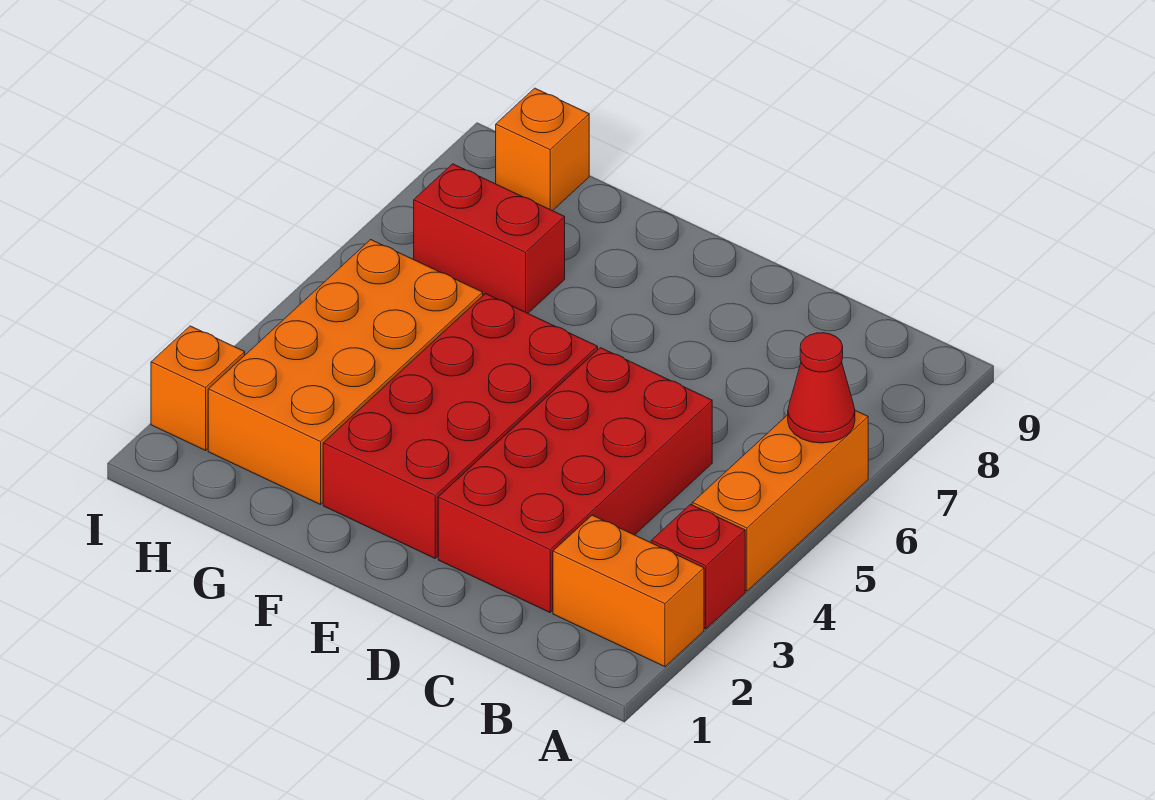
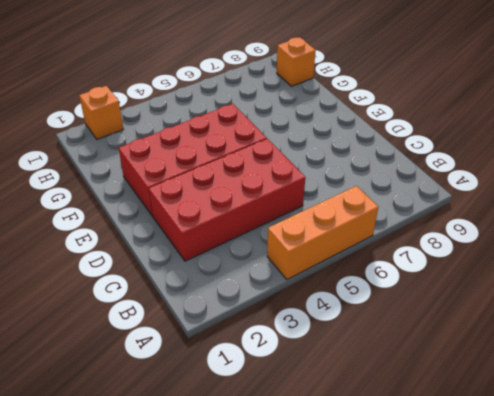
none -> orange 1x2 brick [553,515,704,667]
none -> red 1x1 brick [651,504,745,629]

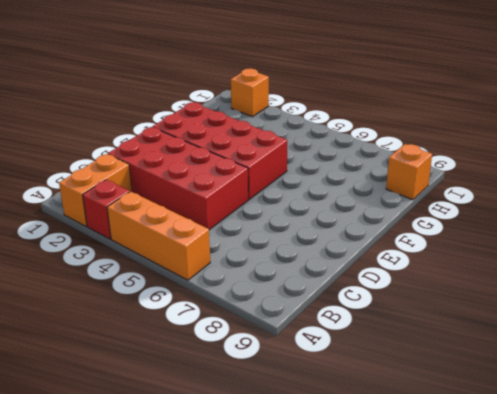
none -> orange 2x4 brick [208,239,483,505]
none -> red 1x2 brick [414,164,565,313]

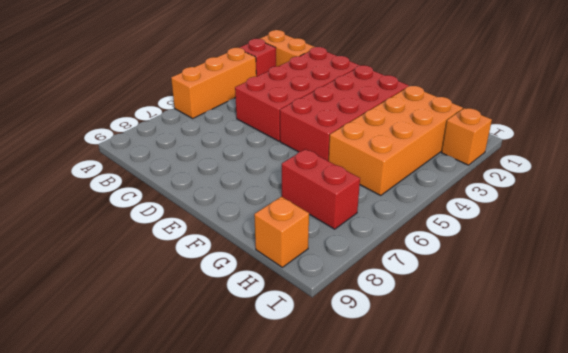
none -> red 1x1 cone [788,333,855,443]

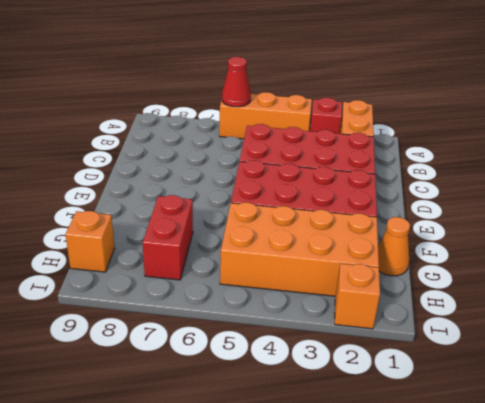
orange 1x1 cone [378,217,410,276] -> none

